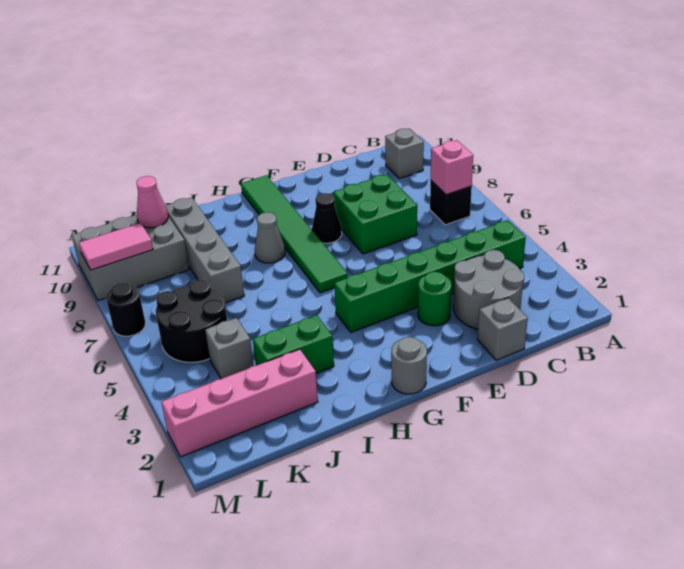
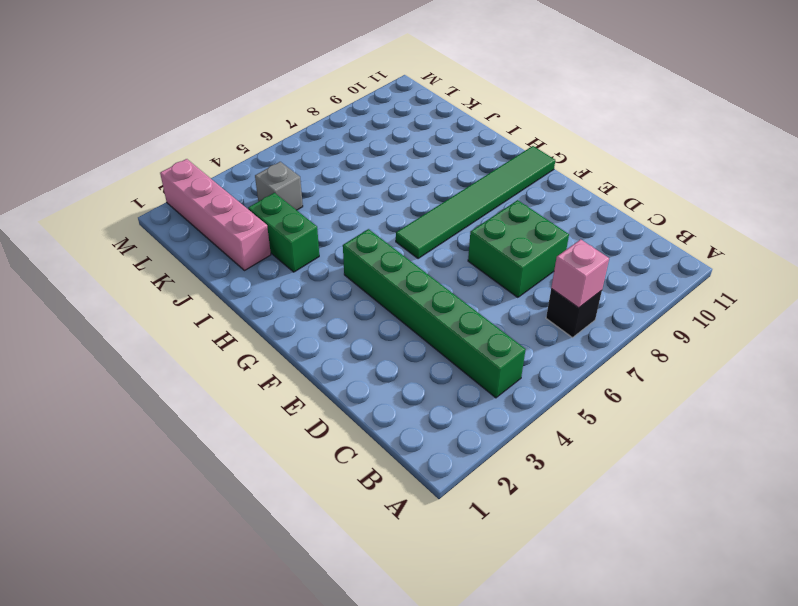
none -> grey 1x1 brick [385,128,424,179]
none -> grey 2x2 round brick [453,250,524,329]
none -> grey 1x1 brick [478,298,528,360]

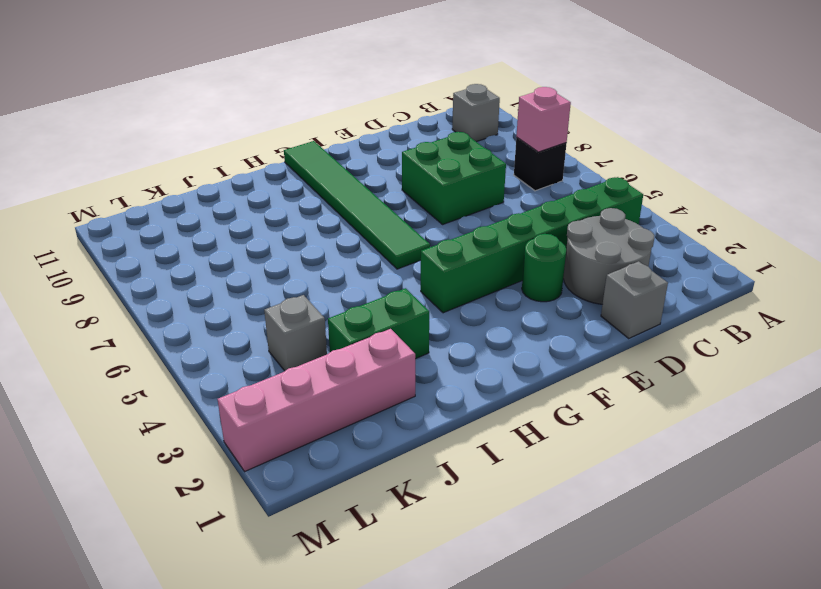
none -> black 1x1 cone [312,193,342,243]
none -> grey 1x1 round brick [391,337,427,394]
none -> grey 1x1 cone [255,212,285,263]

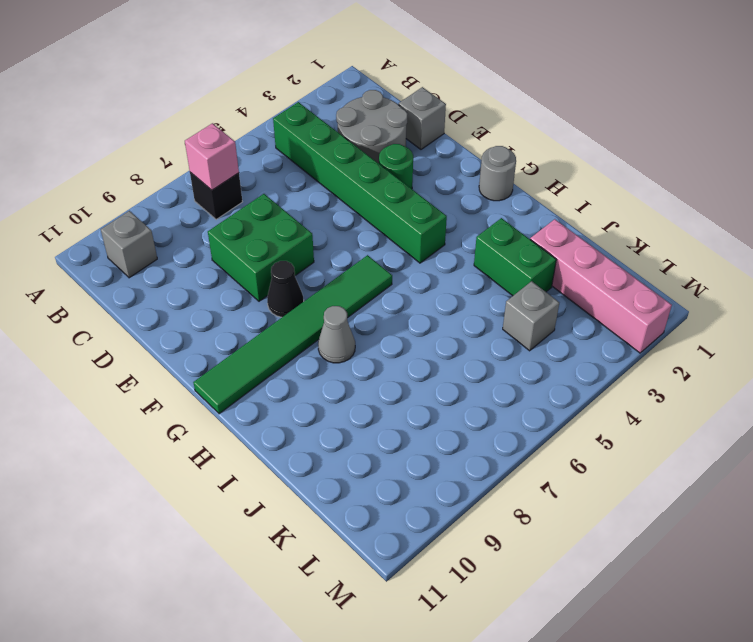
none -> grey 1x4 brick [165,197,244,303]
none -> black 2x2 round brick [156,280,227,362]
none -> grey 2x3 brick [72,215,189,301]

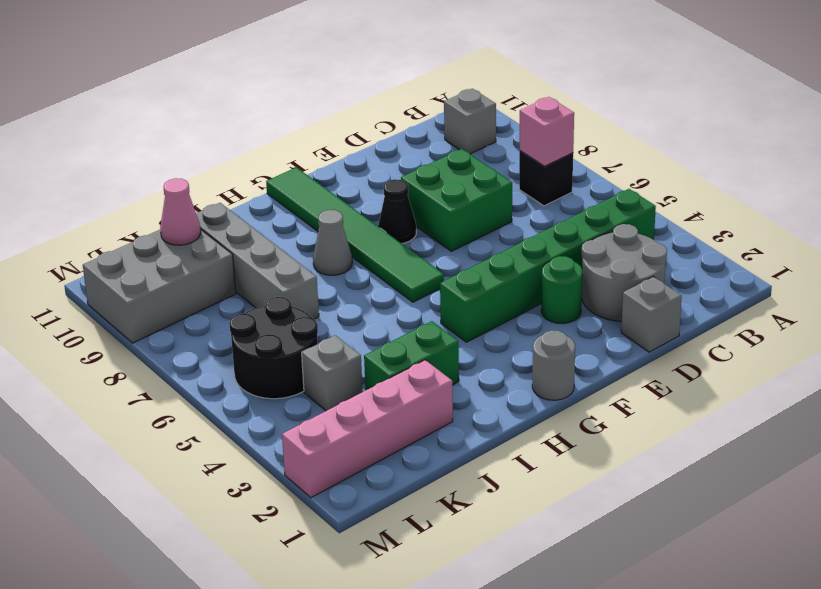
none -> black 1x1 round brick [106,282,146,336]
none -> pink 1x2 tile [79,223,153,270]

